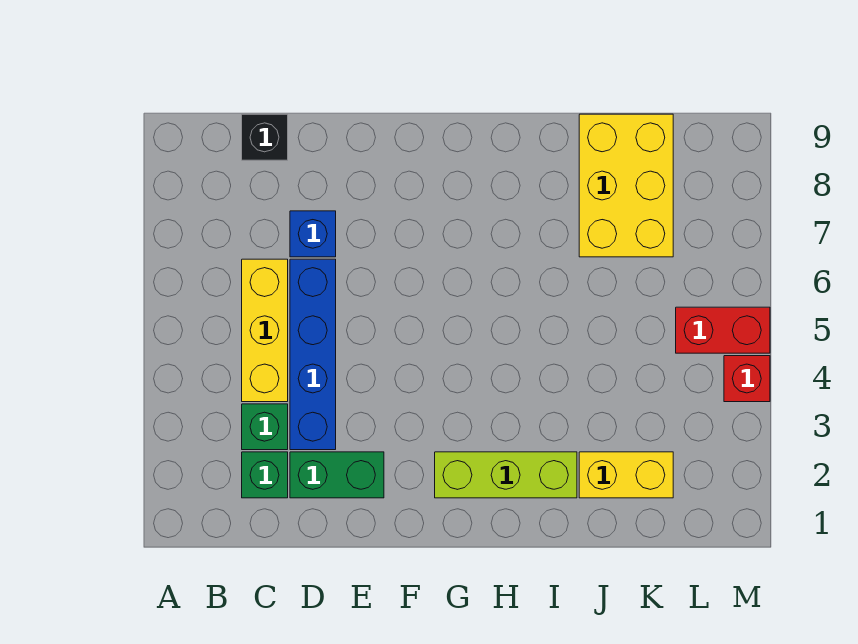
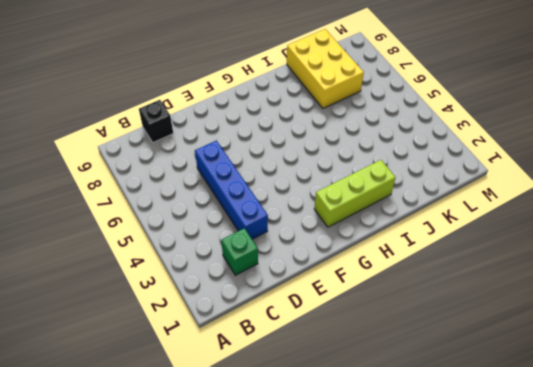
none -> green 1x1 brick [242,404,288,450]
none -> yellow 1x3 brick [242,259,288,402]
none -> green 1x2 brick [290,452,384,498]

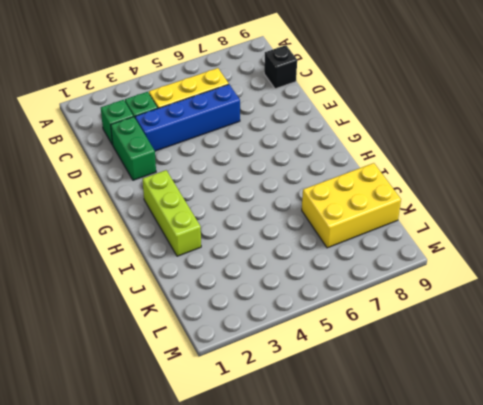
none -> blue 1x1 brick [290,211,336,257]
none -> yellow 1x2 brick [579,452,673,498]
none -> red 1x2 brick [676,307,770,353]

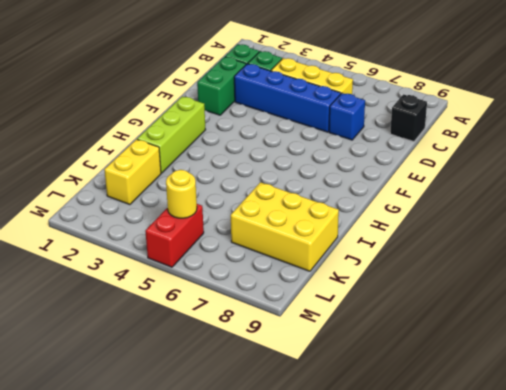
yellow 1x1 round brick [166,170,197,218] -> none
none -> red 1x1 brick [724,356,770,402]

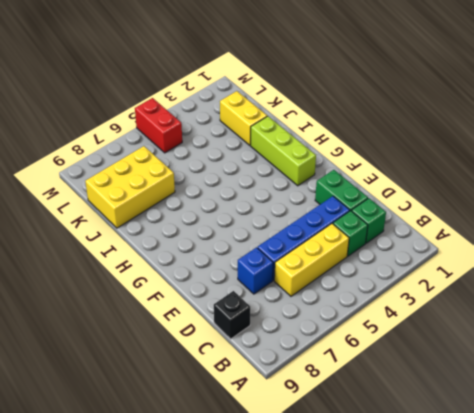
none -> red 1x1 brick [724,356,770,402]

